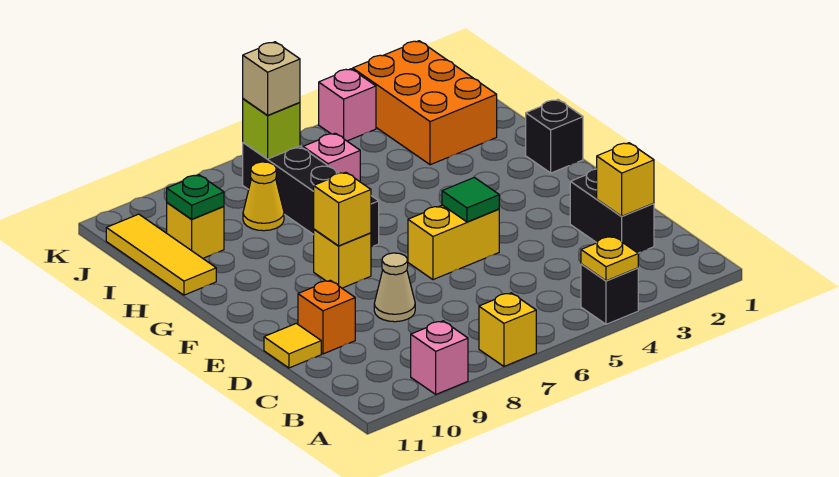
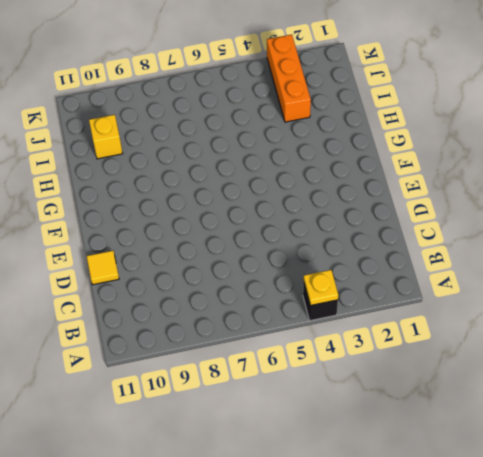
orange 1x3 brick [267,35,311,122] -> orange 2x3 brick [353,41,497,165]
none -> yellow 1x1 brick [479,293,536,366]
none -> pink 1x1 brick [411,321,468,394]
none -> black 1x2 brick [570,169,654,253]

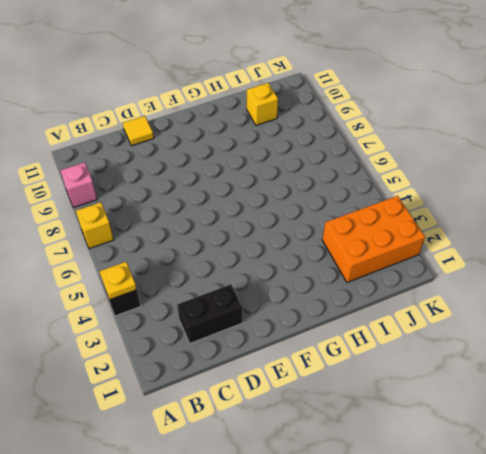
none -> tan 1x1 cone [374,253,415,322]
none -> orange 1x1 brick [298,280,355,354]
none -> yellow 1x2 brick [408,205,499,280]

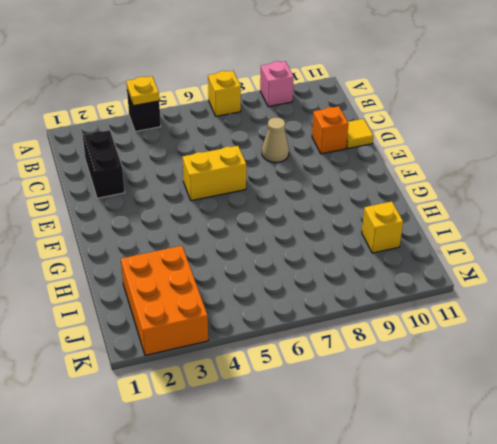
none -> yellow 1x1 brick [314,229,371,288]
none -> black 1x1 brick [526,100,583,173]
none -> black 1x4 brick [243,142,379,247]

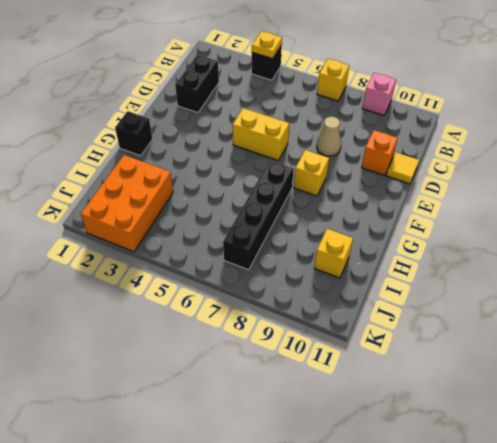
none -> yellow 1x3 tile [106,214,216,295]
none -> pink 1x1 brick [303,133,360,182]
none -> yellow 1x1 cone [243,162,284,231]

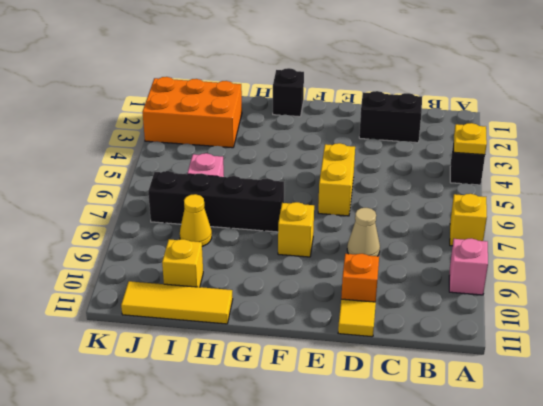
none -> pink 1x1 brick [319,69,376,141]
none -> yellow 1x1 brick [597,143,654,216]
none -> green 1x1 tile [442,177,499,222]

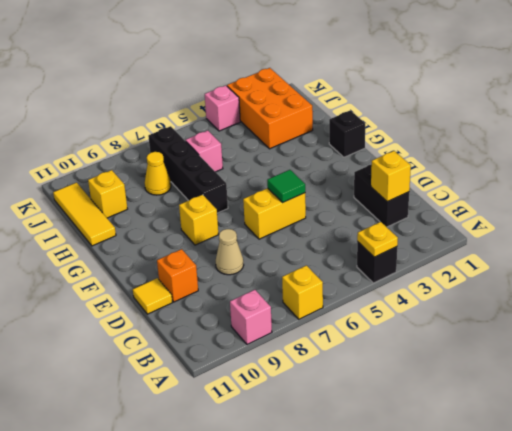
none -> yellow 1x1 brick [314,172,371,246]
none -> green 1x1 plate [167,175,224,219]
none -> lime 1x1 brick [243,99,300,159]

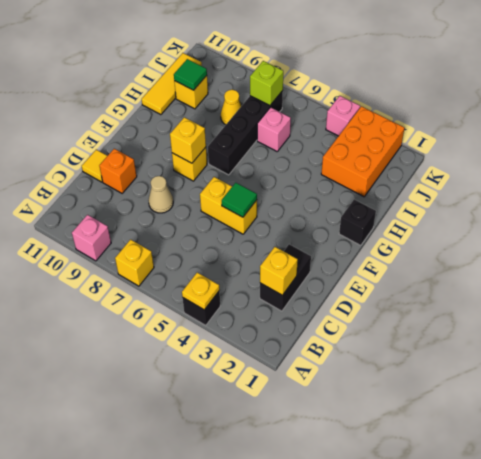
green 1x1 tile [174,59,207,90] -> green 1x1 plate [167,175,224,219]
none -> tan 1x1 brick [243,42,300,115]

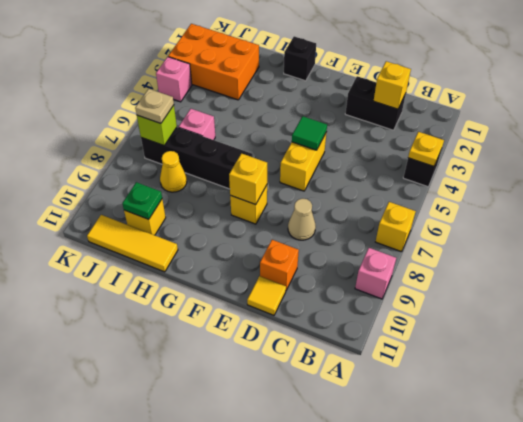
tan 1x1 plate [135,89,174,123] -> tan 1x1 brick [243,42,300,115]

